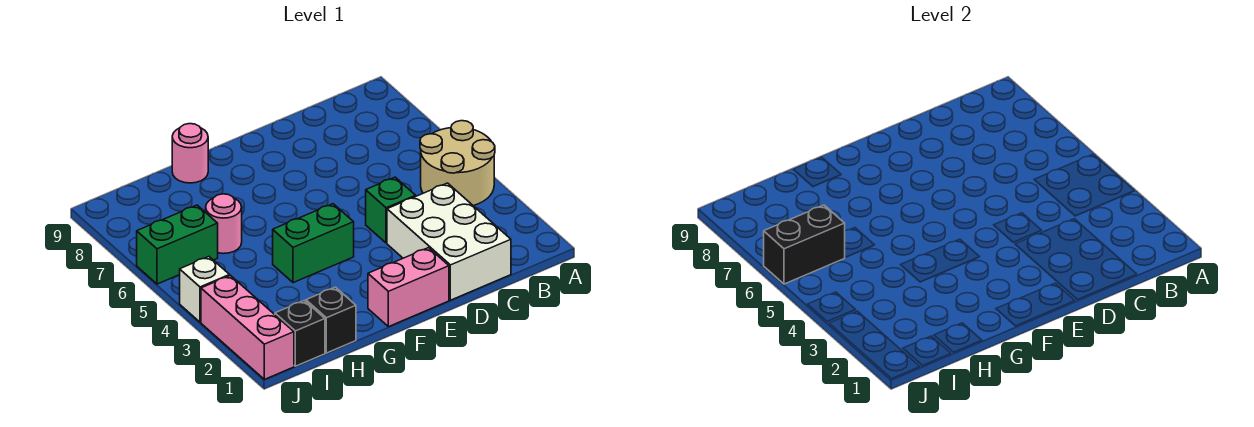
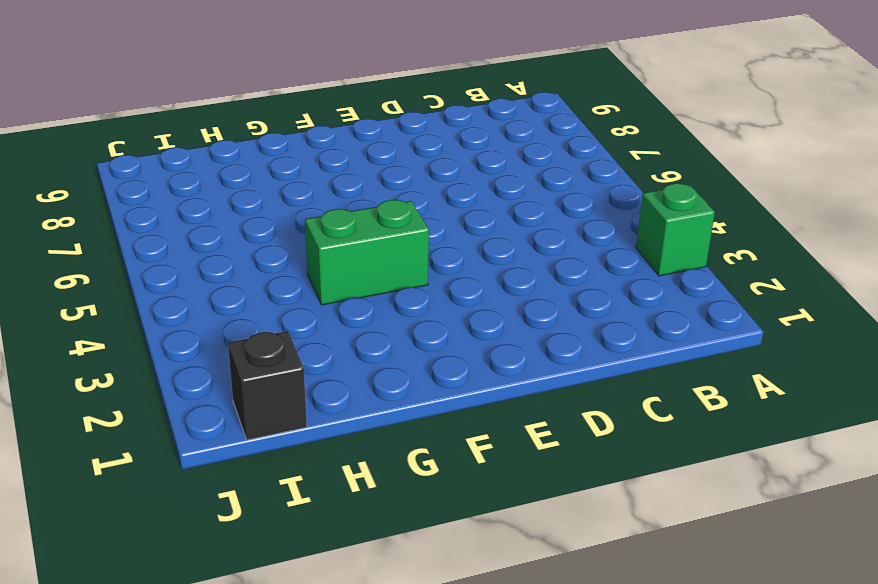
green 1x1 brick [636,183,715,276] -> green 1x1 brick moved to [366,177,416,243]
none -> tan 2x2 round brick [420,121,495,206]
none -> white 2x3 brick [387,183,511,300]
none -> pink 1x2 brick [368,248,449,327]

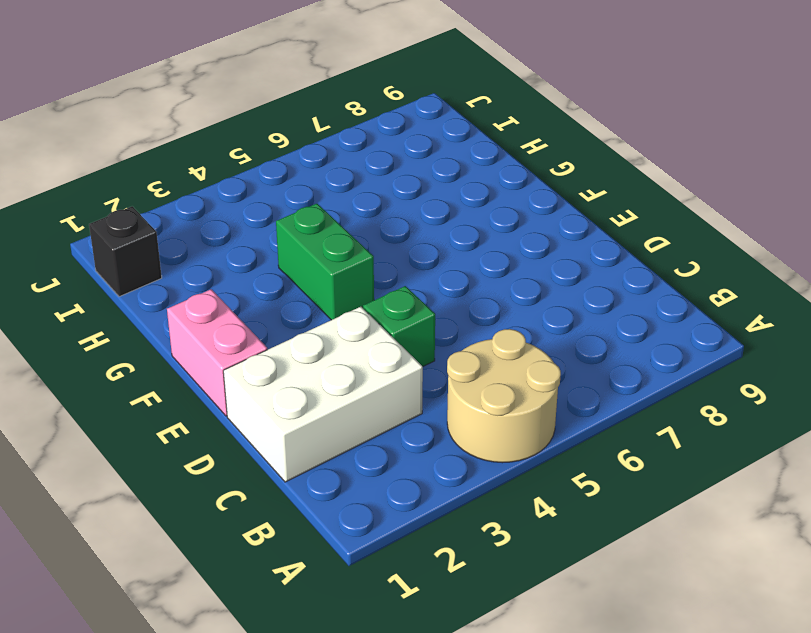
none -> pink 1x1 round brick [172,124,208,183]
none -> black 1x1 brick [306,287,356,353]
none -> pink 1x1 round brick [206,194,242,254]

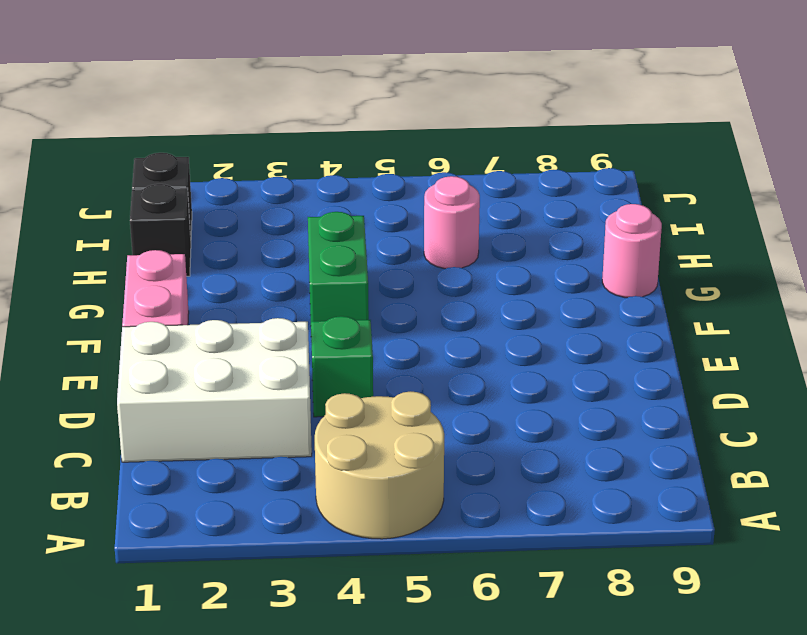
none -> green 1x2 brick [137,205,218,284]
none -> pink 1x3 brick [201,276,294,379]
none -> white 1x1 brick [180,257,230,322]

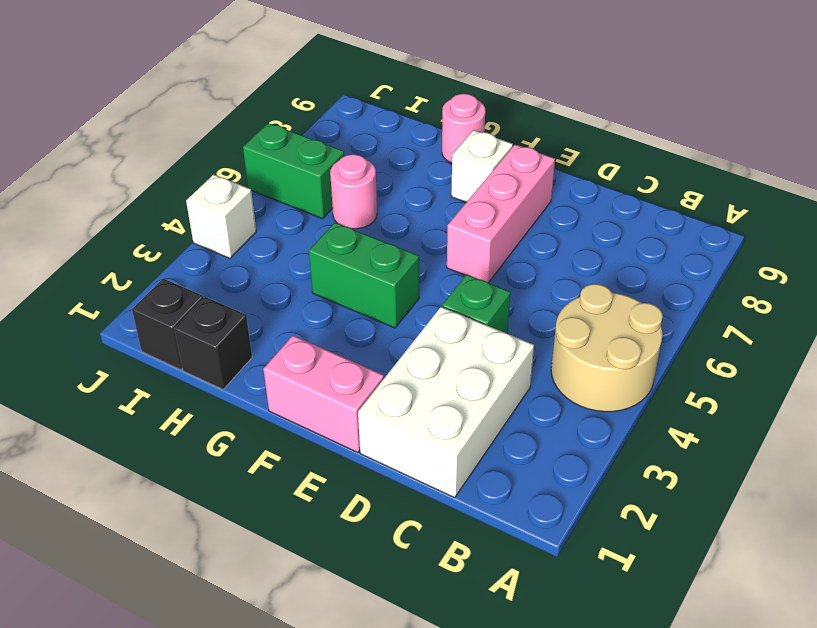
pink 1x3 brick [447,145,555,283] -> pink 1x3 brick moved to [201,276,294,379]
white 1x1 brick [451,130,513,202] -> none
none -> black 1x2 brick [764,205,845,284]

